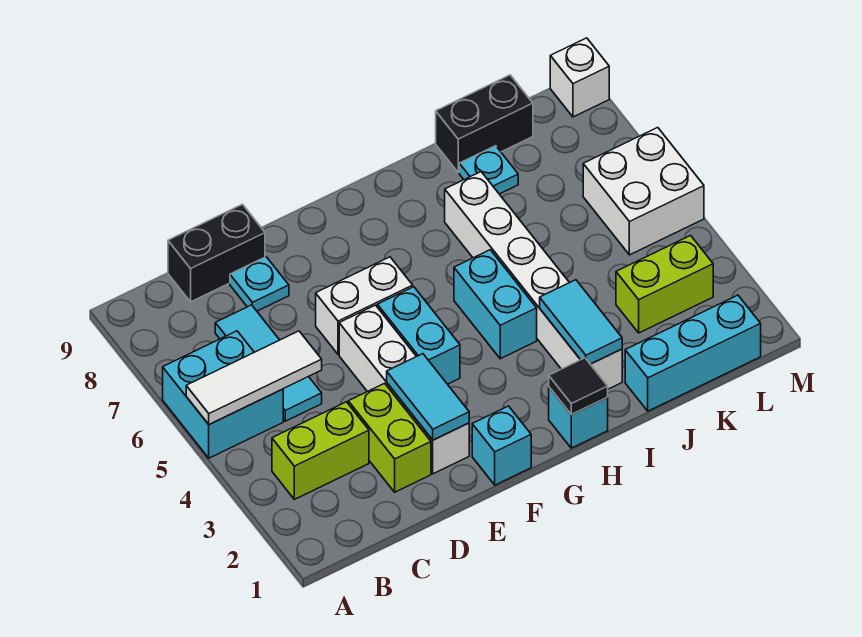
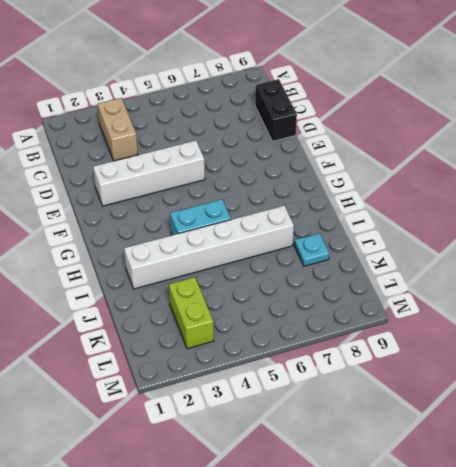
tan 1x2 brick [97,98,138,161] -> lime 1x2 brick [272,402,369,499]
none -> cyan 2x2 brick [163,331,283,458]
none -> cyan 1x3 tile [215,305,322,421]
none -> lime 1x2 brick [348,383,431,492]

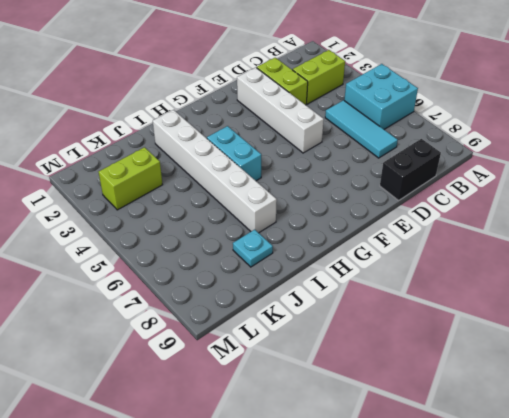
none -> cyan 1x1 plate [230,257,289,311]
none -> white 1x2 brick [316,257,413,354]
none -> cyan 1x1 brick [472,406,531,485]

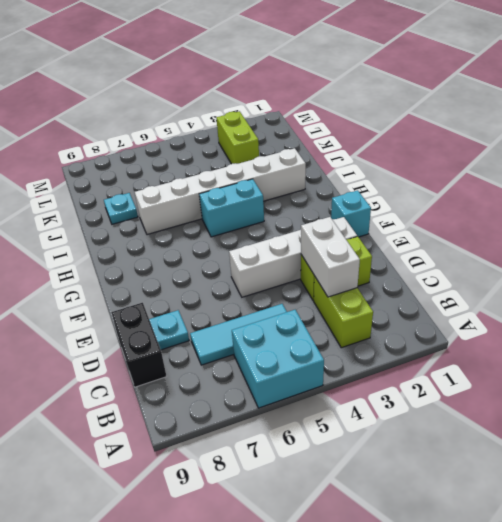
white 1x2 brick [301,217,360,297] -> white 1x2 brick moved to [316,257,413,354]
none -> cyan 1x2 brick [377,287,460,384]
none -> cyan 1x1 brick [549,387,608,448]
none -> cyan 1x3 brick [625,295,761,411]

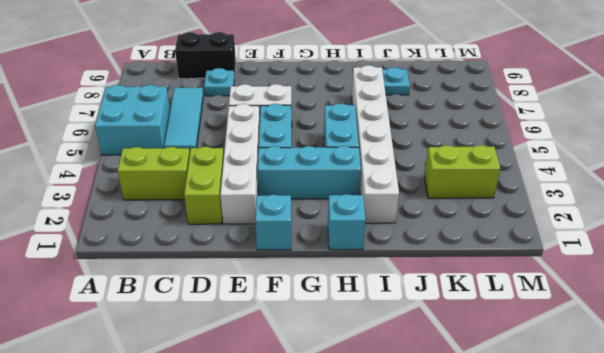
cyan 1x3 brick [258,146,361,199] -> cyan 1x3 brick moved to [625,295,761,411]
none -> black 1x2 brick [436,75,533,172]
none -> white 2x2 brick [583,128,704,255]
none -> white 1x1 brick [550,38,609,117]

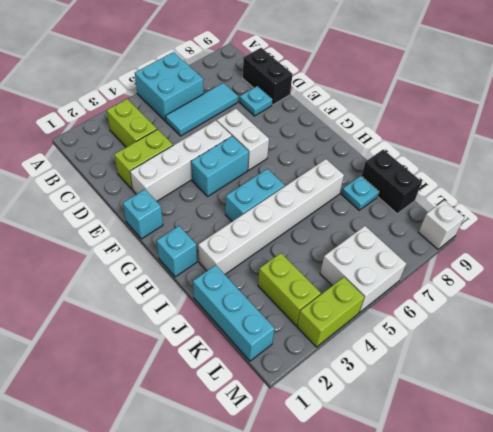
lime 1x2 brick [297,277,364,347] -> none
none -> white 1x3 tile [186,331,322,425]
none -> cyan 1x2 tile [387,354,469,440]
none -> black 1x1 tile [549,358,608,415]

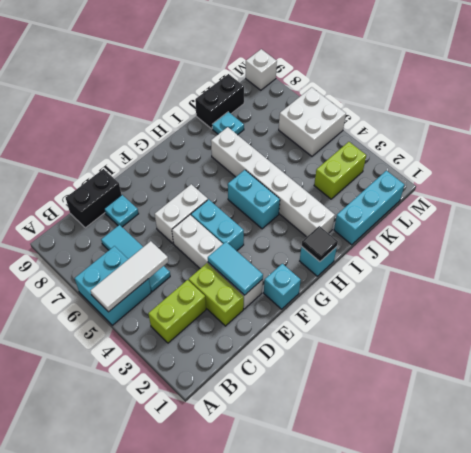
none -> cyan 1x2 tile [540,280,622,364]

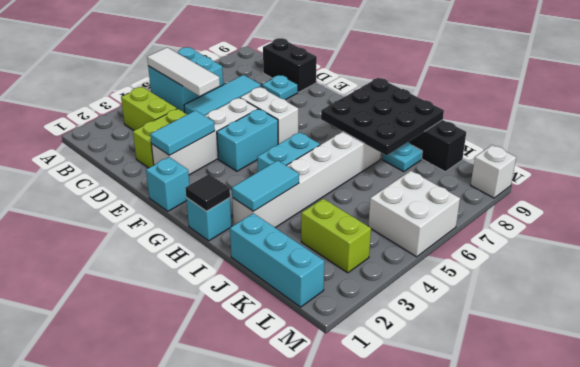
black 3x3 plate [321,78,444,155] -> none

